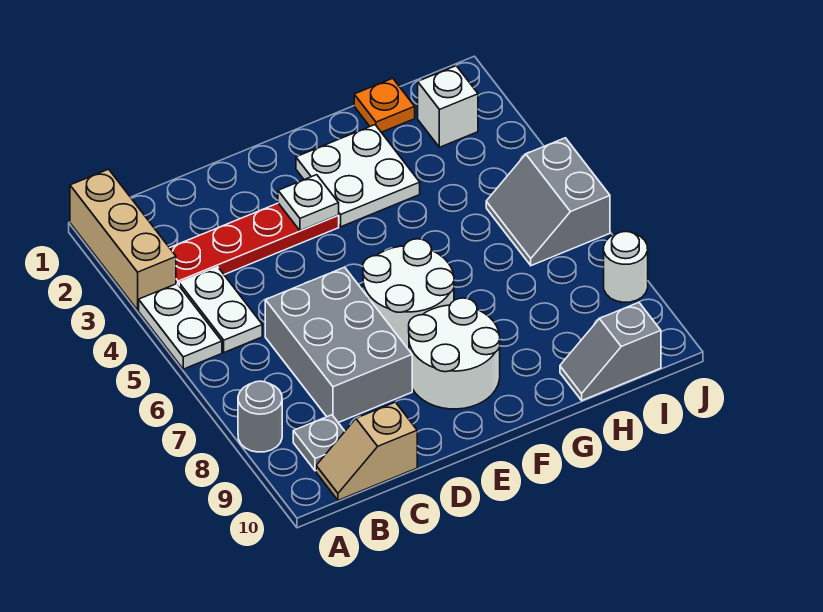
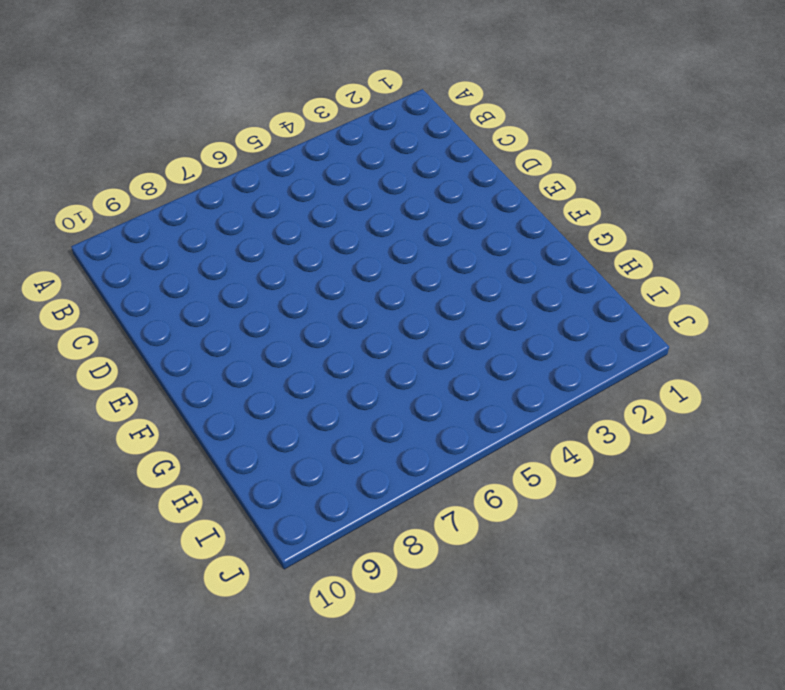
none -> tan 1x3 brick [70,169,176,310]
none -> white 1x2 plate [139,284,222,369]
none -> grey 1x1 round brick [238,381,282,452]

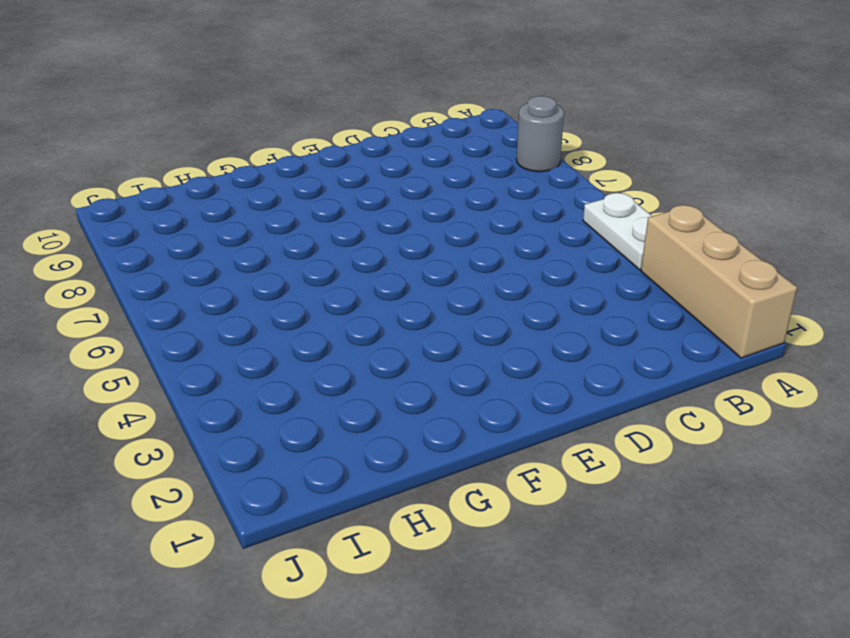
none -> red 1x4 plate [170,203,339,285]
none -> white 1x2 plate [179,267,262,352]
none -> grey 1x1 plate [293,415,345,471]

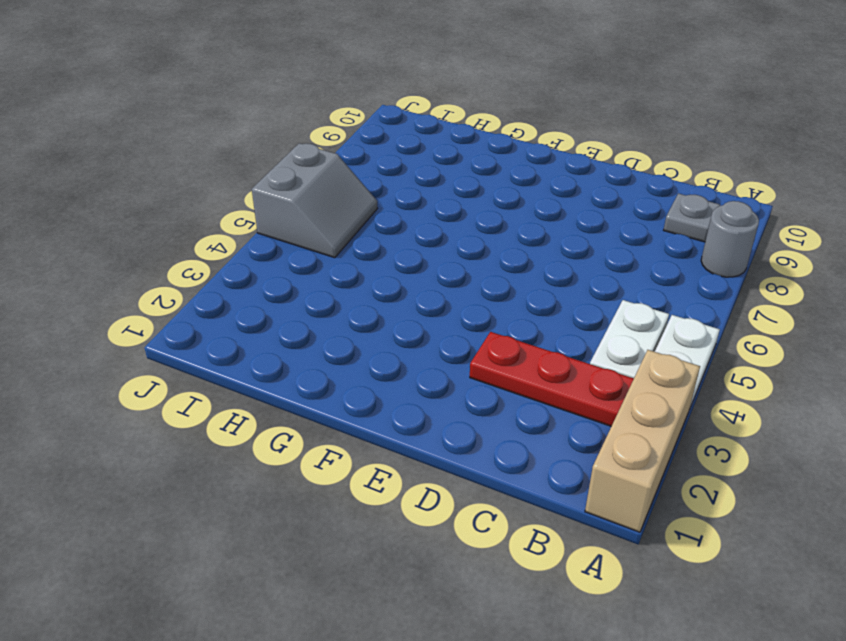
red 1x3 plate [470,332,634,426] -> red 1x4 plate [170,203,339,285]
none -> tan 1x2 slope [316,402,417,500]
none -> grey 2x3 brick [265,267,412,423]
none -> white 2x2 round brick [363,239,454,350]

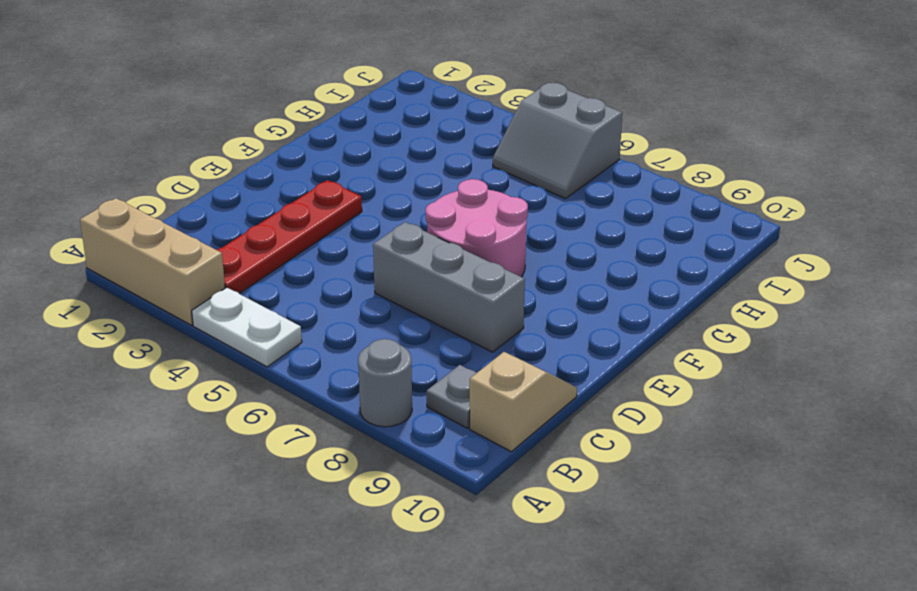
tan 1x2 slope [470,352,577,452] -> tan 1x2 slope turned to [316,402,417,500]
grey 1x3 brick [373,222,525,352] -> grey 2x3 brick [265,267,412,423]
pink 2x2 round brick [426,179,528,277] -> white 2x2 round brick [363,239,454,350]
none -> white 1x2 plate [179,267,262,352]
none -> white 2x2 round brick [409,298,500,409]
none -> white 2x2 plate [296,125,420,227]

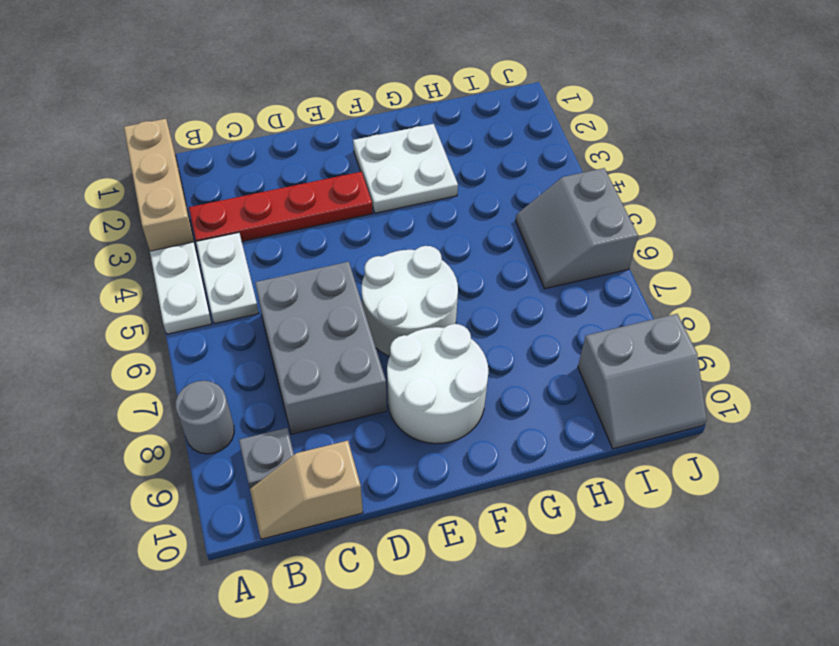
grey 2x2 slope [578,314,707,449] -> grey 1x2 slope [560,302,661,400]
none -> orange 1x1 plate [354,78,415,132]
none -> white 1x1 brick [418,66,478,147]
none -> white 1x1 round brick [604,232,648,302]

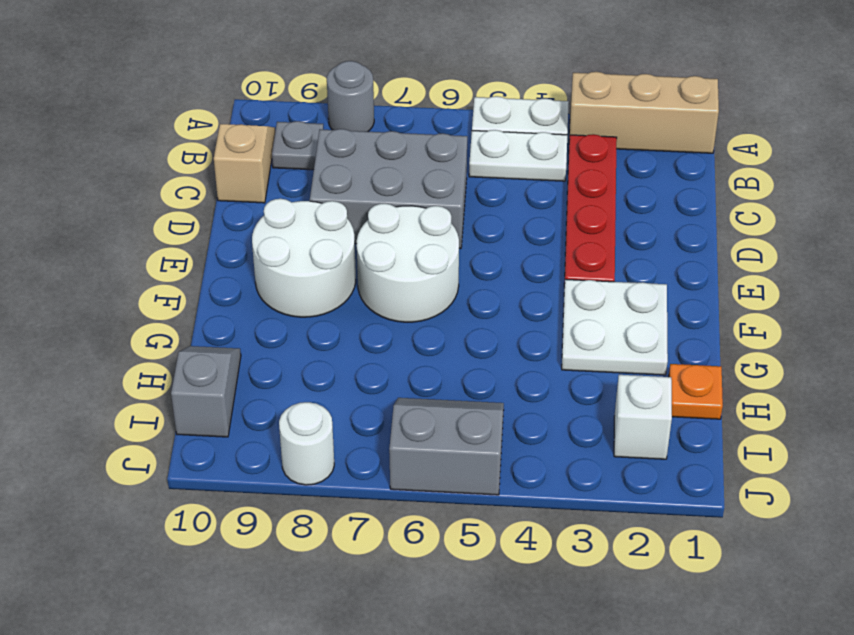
none -> white 1x1 plate [278,175,339,231]

